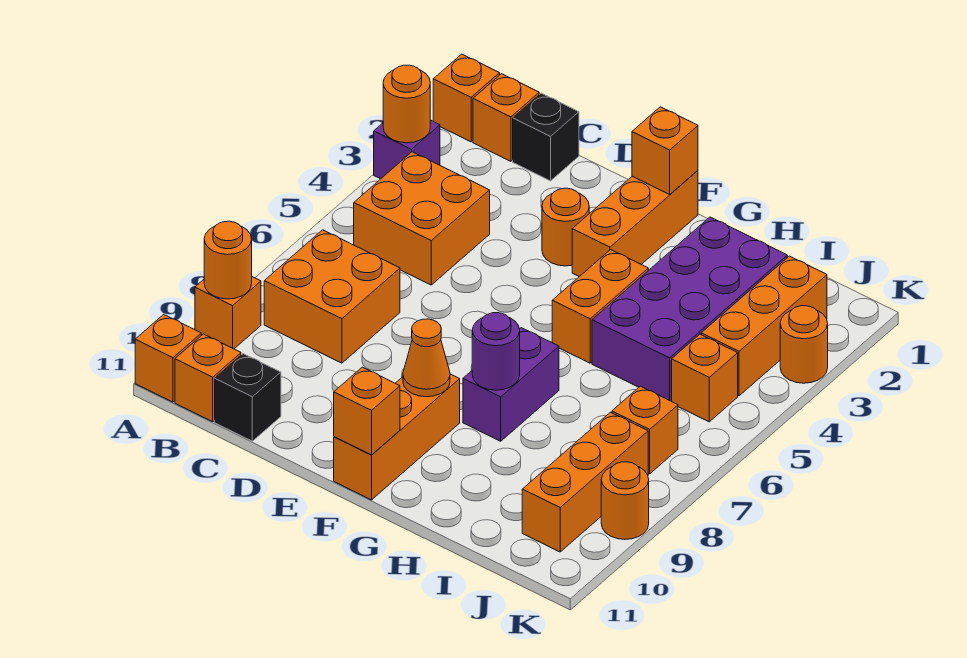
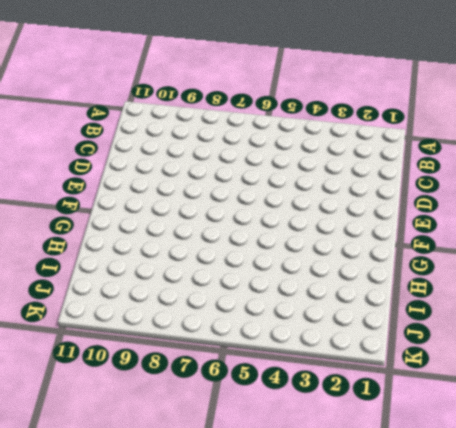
none -> orange 1x1 brick [433,54,500,142]
none -> purple 1x1 brick [374,120,440,179]
none -> orange 1x1 brick [195,277,261,349]

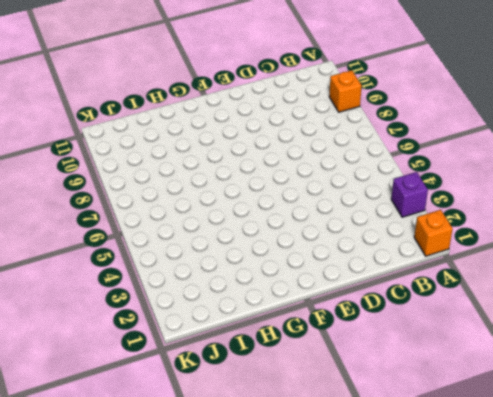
none -> orange 1x1 brick [135,315,201,402]
none -> orange 1x1 brick [473,74,539,161]
none -> orange 2x2 brick [354,152,490,285]

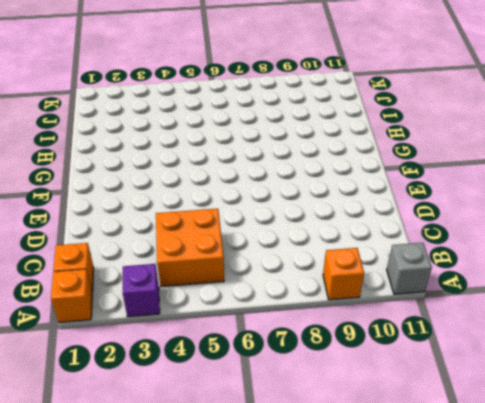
grey 1x1 brick [387,243,432,294] -> orange 1x1 brick [135,315,201,402]
none -> orange 2x2 brick [264,230,400,363]
none -> orange 1x1 brick [175,334,241,422]
none -> black 1x1 brick [513,93,579,181]

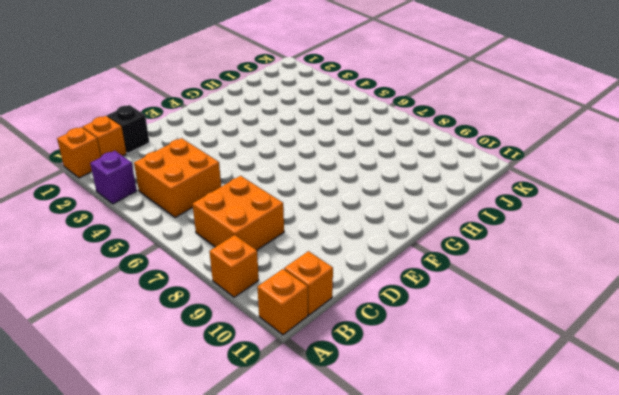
none -> black 1x1 brick [215,354,281,441]
none -> orange 1x1 round brick [542,188,589,266]
none -> orange 1x3 brick [572,170,698,277]

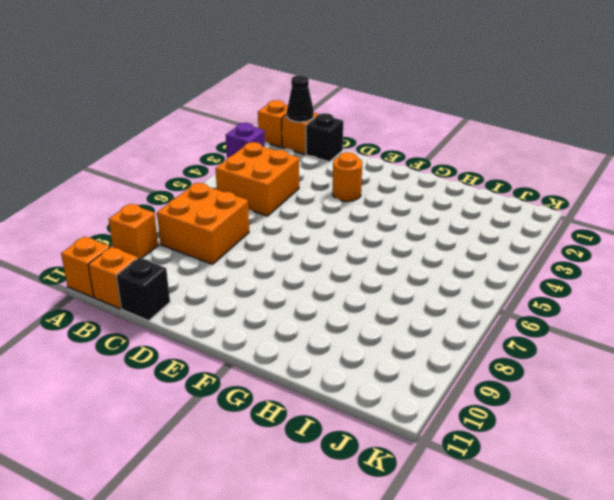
black 1x1 cone [287,75,314,122] -> none
none -> orange 1x3 brick [572,170,698,277]
none -> orange 1x3 brick [334,374,460,500]
none -> orange 1x2 brick [552,250,648,363]

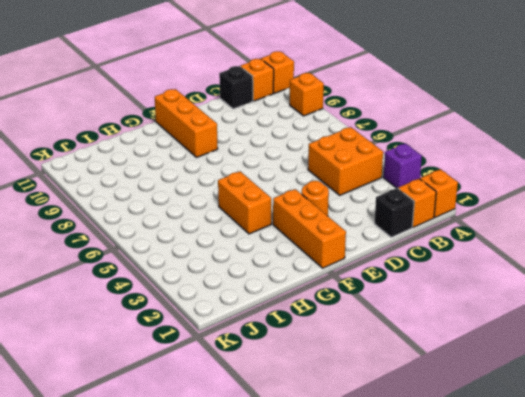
none -> orange 2x2 brick [264,230,400,363]
none -> purple 1x2 brick [463,328,559,441]
none -> purple 2x4 brick [592,217,787,401]

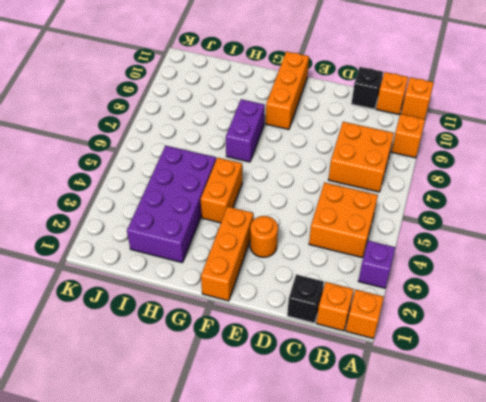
none -> orange 1x3 brick [701,256,827,396]
none -> orange 1x1 brick [672,334,738,422]
none -> orange 1x1 brick [612,386,678,474]

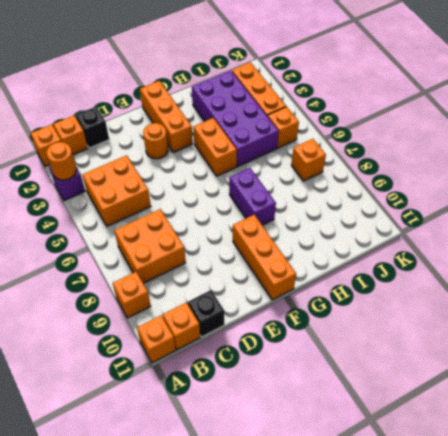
none -> orange 1x3 brick [522,412,648,552]
none -> orange 1x1 round brick [780,306,828,383]
none -> orange 1x1 round brick [601,462,649,539]

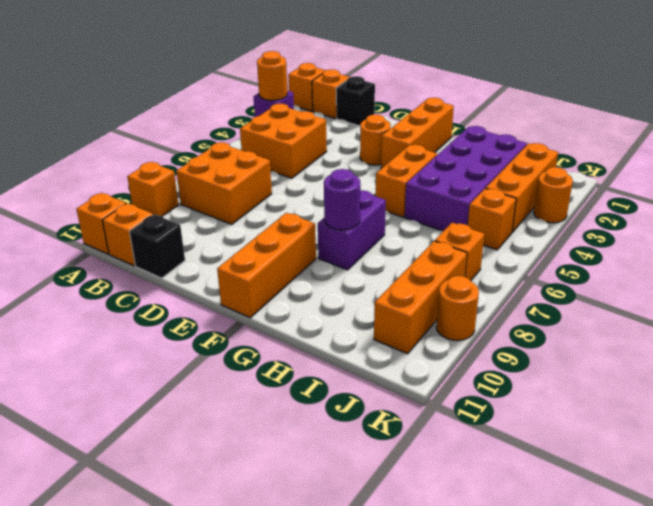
none -> orange 1x1 round brick [204,221,252,299]
none -> orange 1x1 brick [632,107,698,194]
none -> orange 1x1 cone [403,319,450,397]

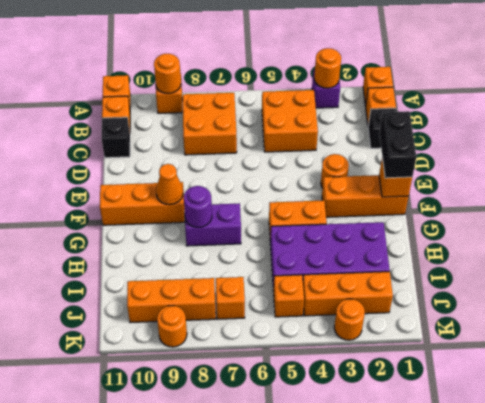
black 1x2 brick [379,111,416,178] -> none
none -> orange 1x1 brick [334,367,400,455]

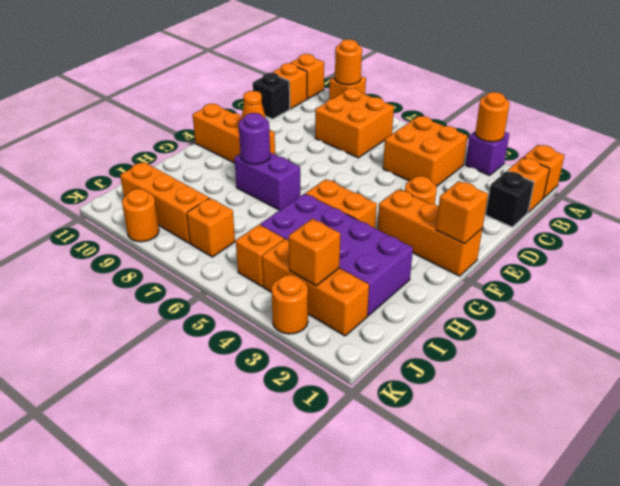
orange 1x1 brick [289,219,340,286] -> orange 1x1 brick moved to [334,367,400,455]

